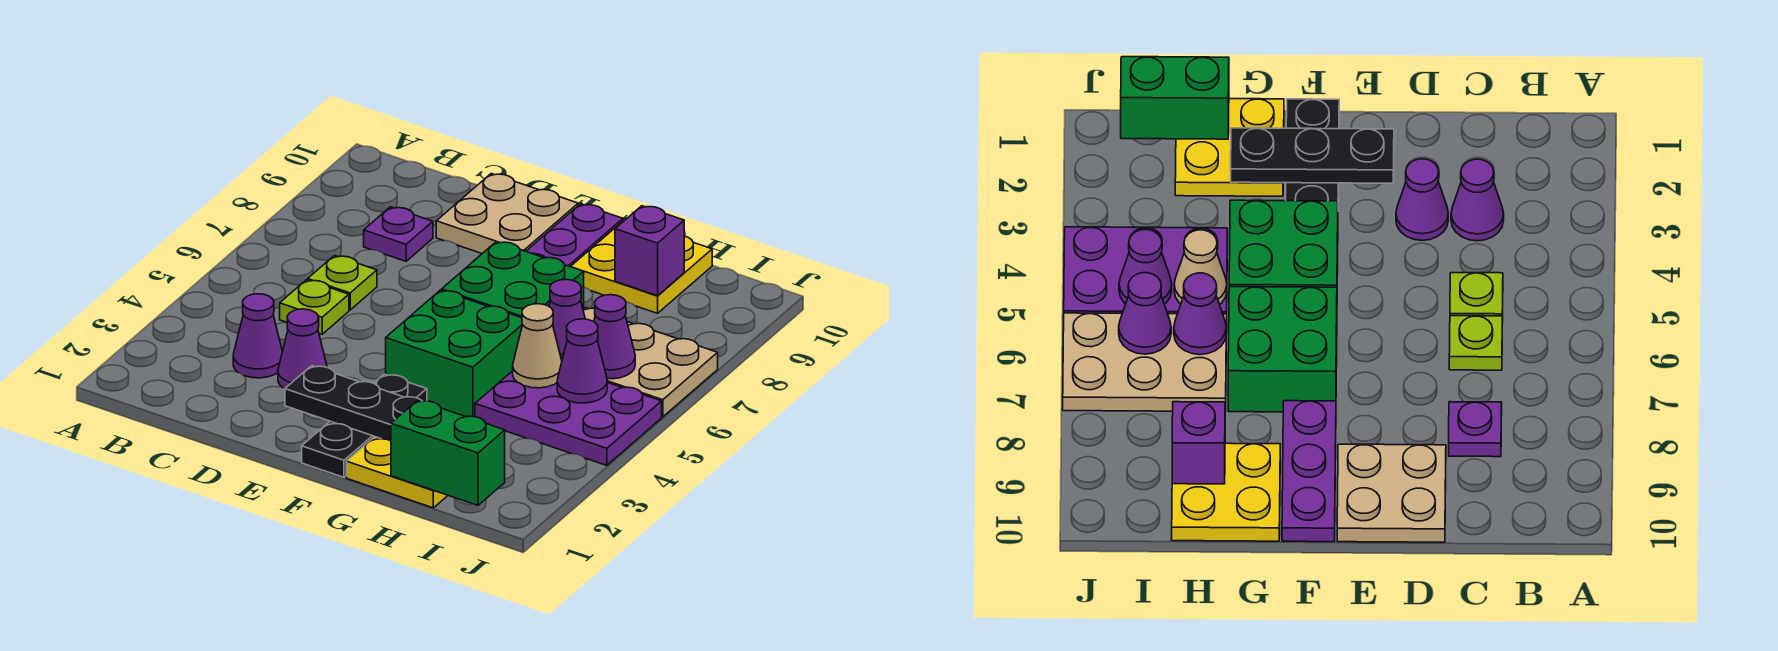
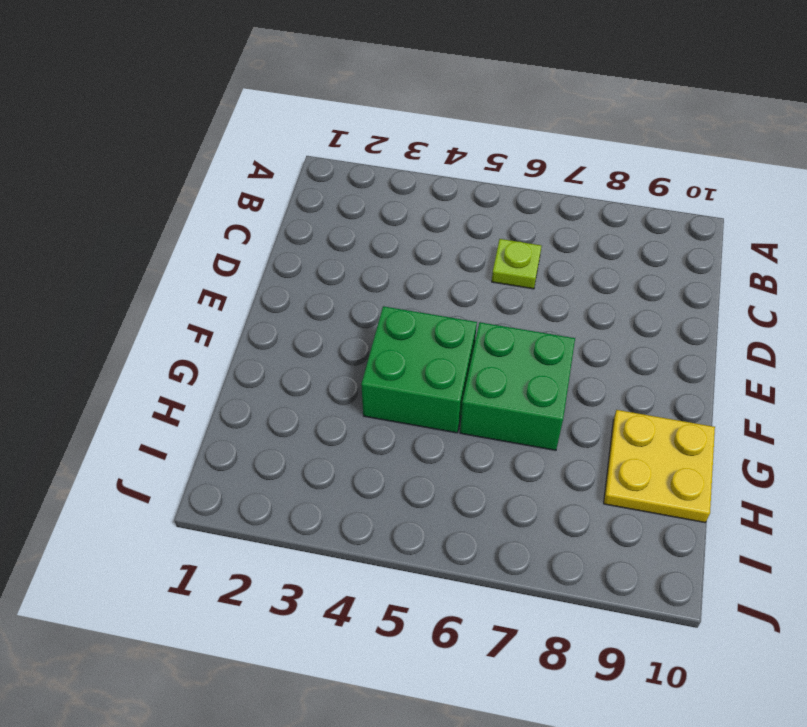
none -> purple 1x1 cone [233,294,282,378]
none -> lime 1x1 plate [280,280,349,334]
none -> purple 1x1 plate [364,207,433,261]

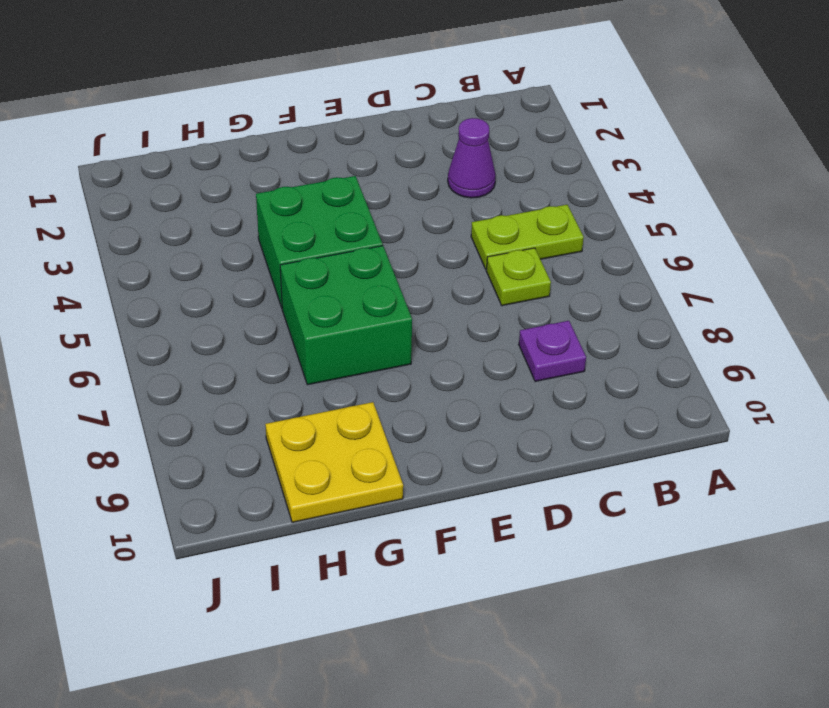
lime 1x2 plate [471,205,584,270] -> lime 1x1 plate [280,280,349,334]
none -> purple 1x1 cone [278,309,327,388]
none -> tan 2x2 plate [436,174,578,254]
none -> black 1x3 plate [302,374,427,477]

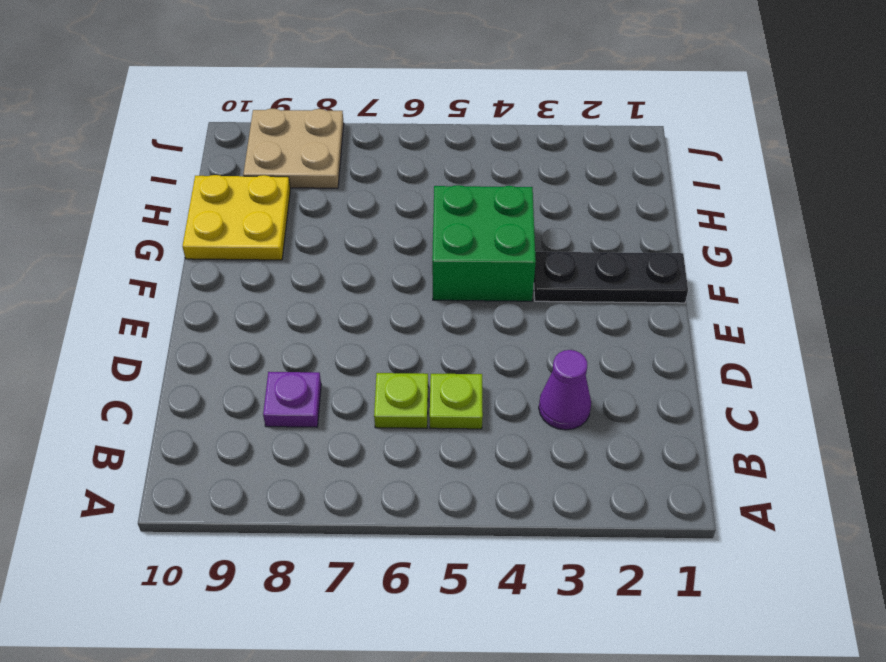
tan 2x2 plate [243,109,344,188] -> tan 2x2 plate moved to [436,174,578,254]
none -> purple 1x1 cone [278,309,327,388]
none -> green 2x2 brick [442,242,584,318]
none -> purple 1x3 plate [526,204,623,267]

